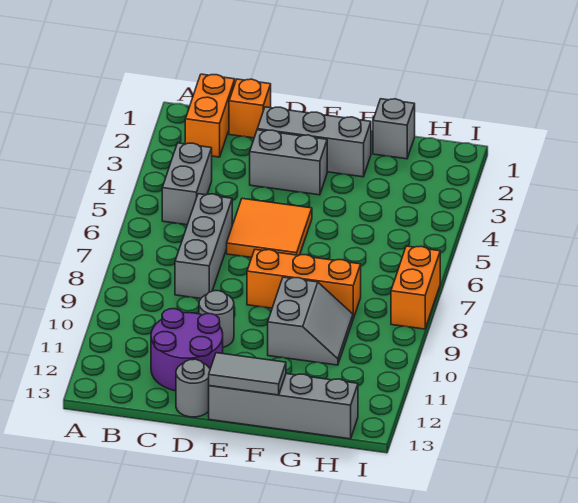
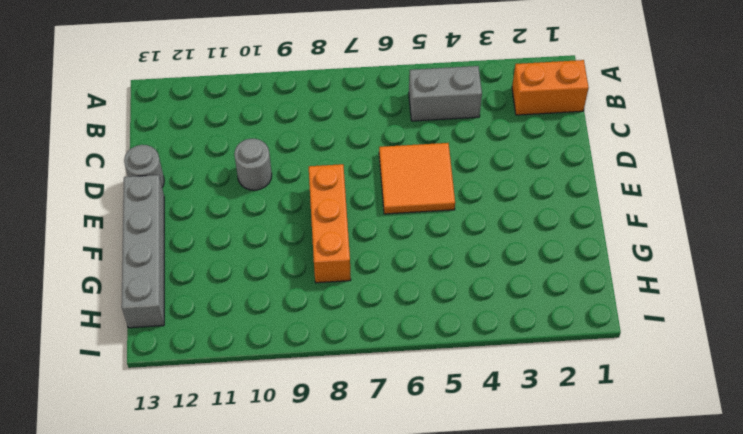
none -> orange 1x1 brick [229,79,271,138]
none -> grey 1x3 brick [175,194,232,299]
none -> purple 2x2 round brick [151,309,223,391]

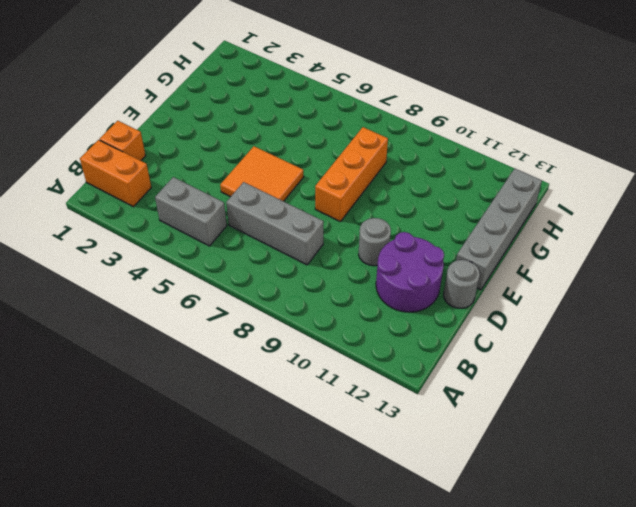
none -> grey 1x3 brick [257,107,371,177]
none -> grey 1x2 brick [250,130,327,195]
none -> grey 2x2 slope [268,277,353,365]

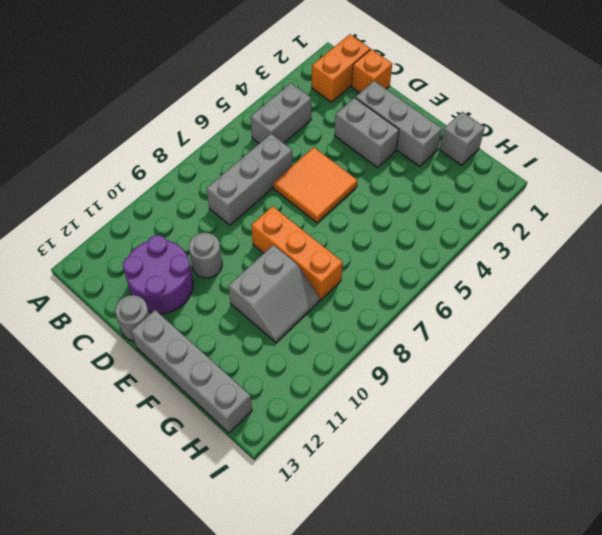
none -> orange 1x2 brick [391,246,440,329]
none -> grey 1x2 tile [209,353,286,395]

